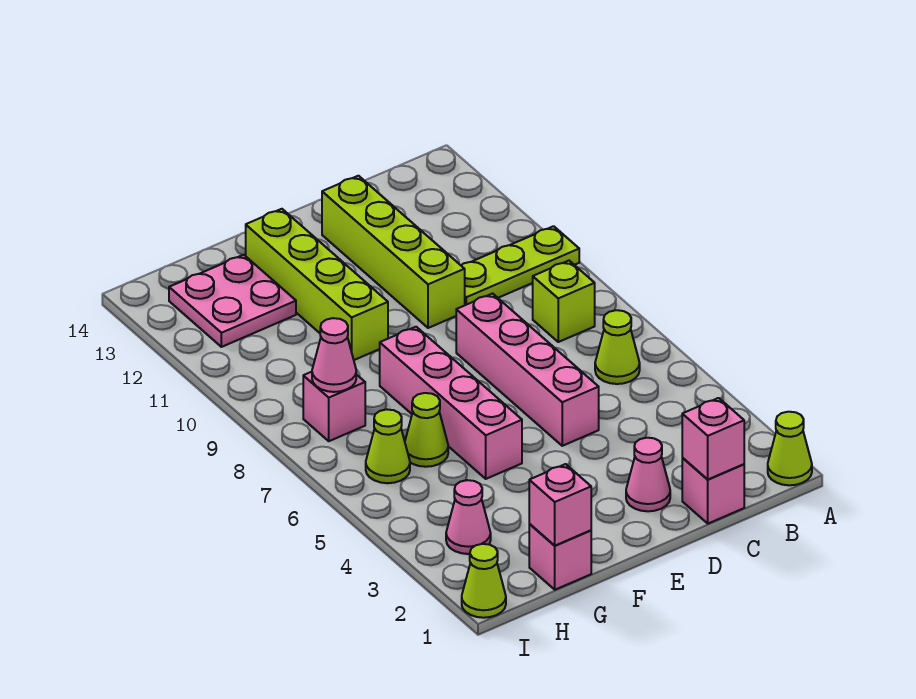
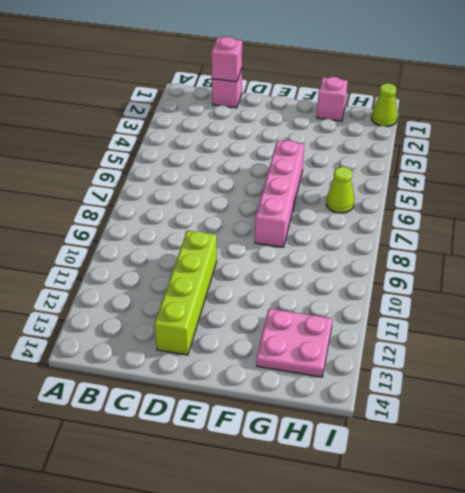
none -> lime 1x1 cone [768,412,812,485]
none -> lime 1x3 plate [461,226,579,305]
none -> lime 1x1 cone [595,310,640,384]

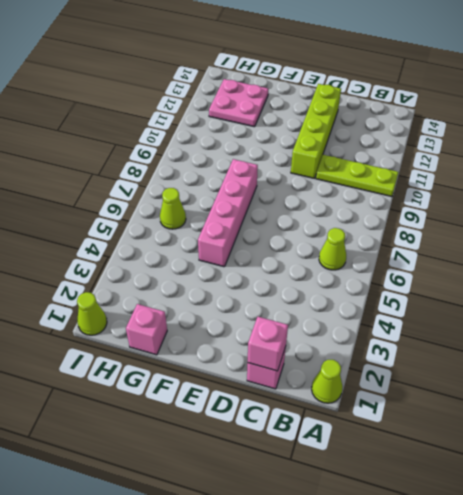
none -> lime 1x1 brick [533,261,595,342]
none -> pink 1x1 cone [626,438,670,511]
none -> pink 1x4 brick [456,294,599,446]

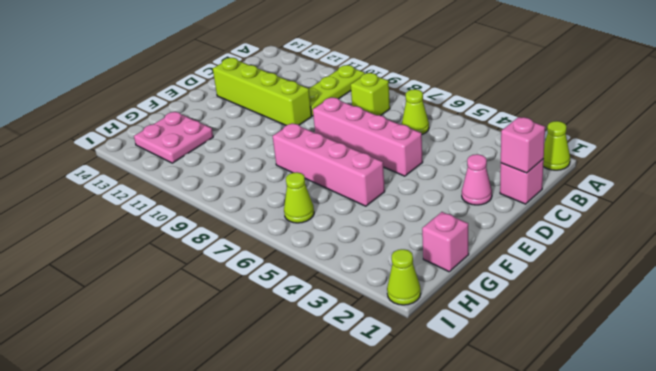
none -> lime 1x4 brick [246,209,388,360]
none -> lime 1x1 cone [405,393,448,467]
none -> pink 1x1 cone [446,480,491,554]

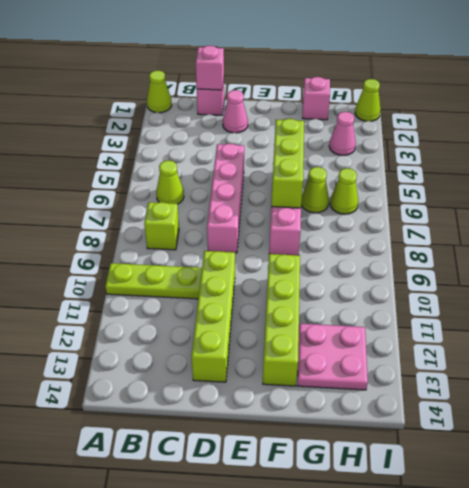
lime 1x3 brick [271,119,304,208] -> none
none -> pink 1x1 brick [303,372,365,441]
none -> pink 1x1 brick [529,464,591,546]
none -> pink 1x1 cone [312,318,356,392]

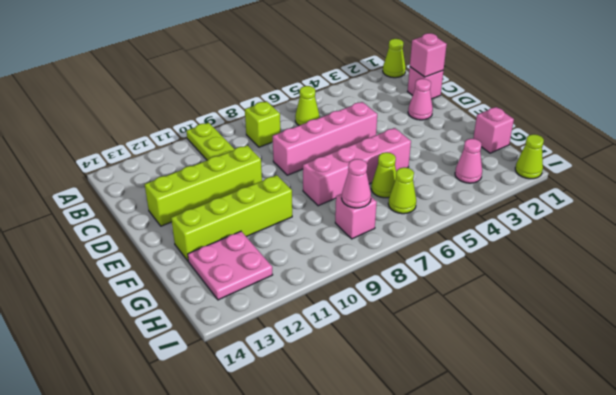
none -> pink 1x1 brick [529,464,591,546]

